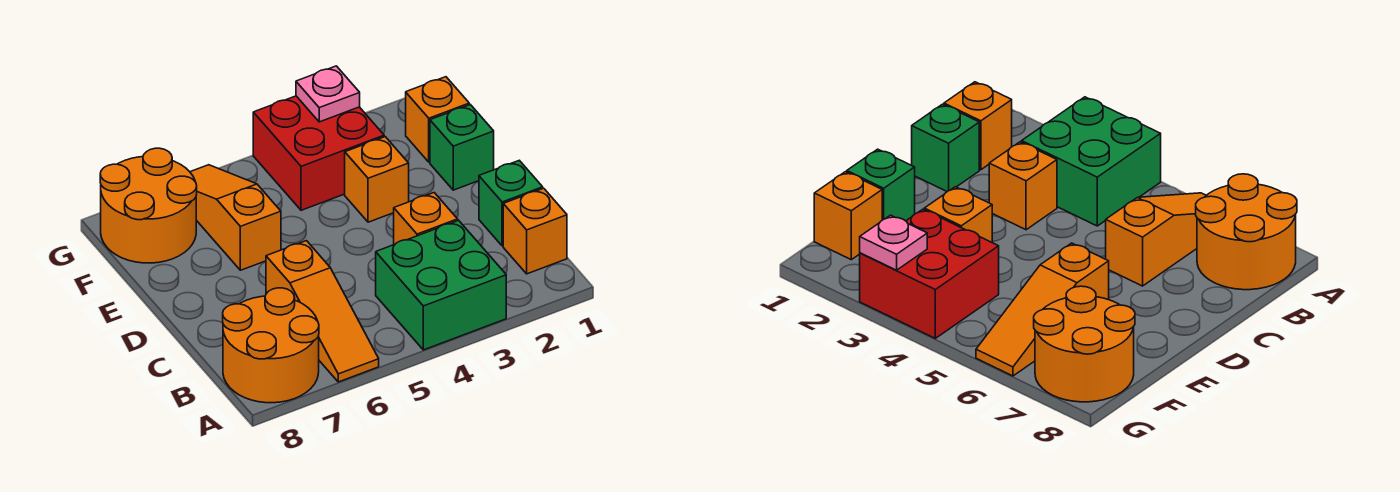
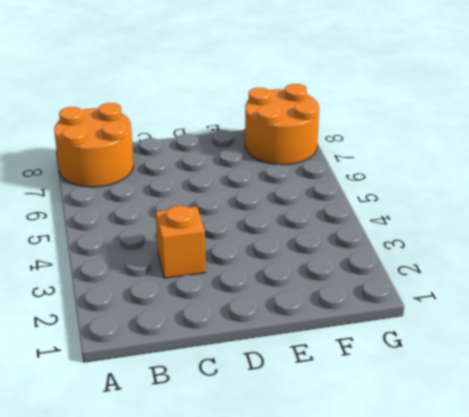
none -> green 2x2 brick [376,220,506,350]
none -> orange 1x3 slope [266,241,379,382]
none -> orange 1x1 brick [503,188,567,274]

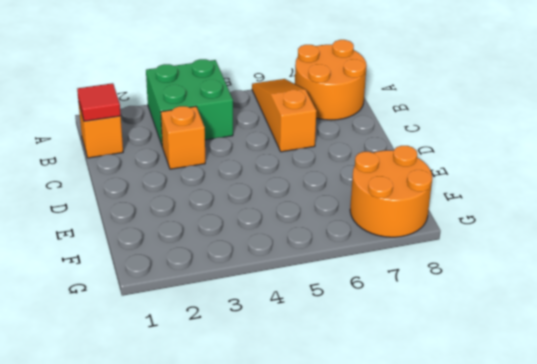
red 1x1 tile [77,83,121,121] -> none
none -> green 1x1 brick [479,160,543,246]
none -> green 1x1 brick [430,105,494,190]
none -> orange 1x1 brick [345,137,409,222]

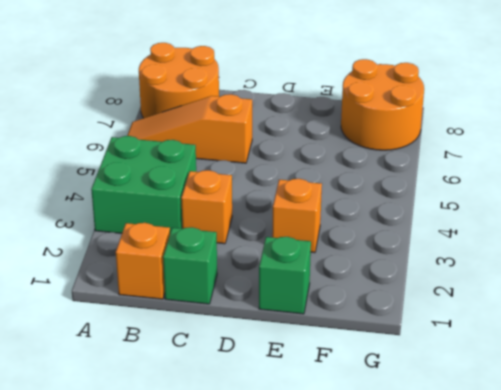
none -> orange 1x3 slope [190,165,281,270]
none -> orange 1x1 brick [406,77,469,162]
none -> red 2x2 brick [253,96,384,210]

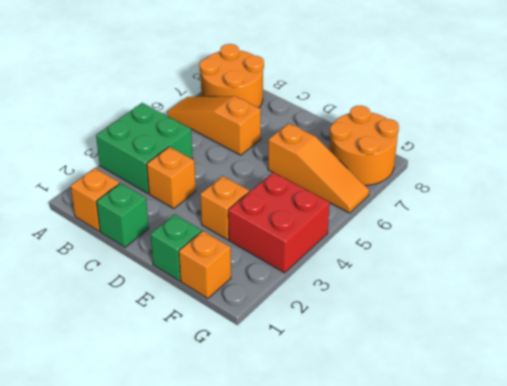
none -> pink 1x1 plate [296,66,360,122]

